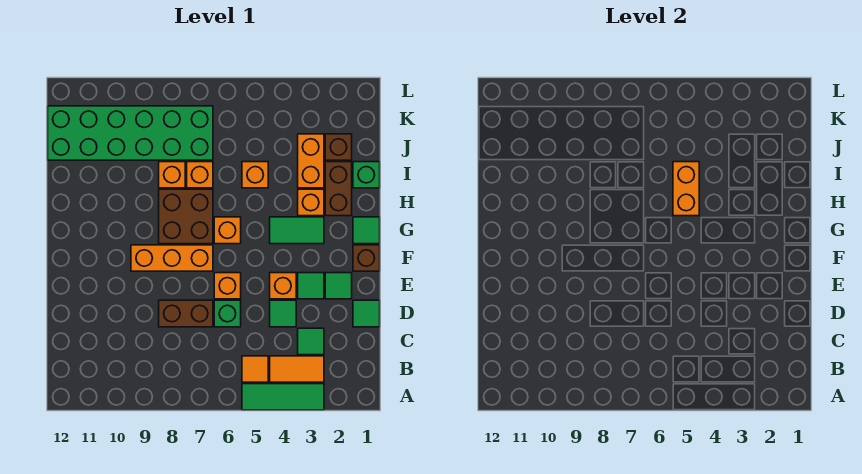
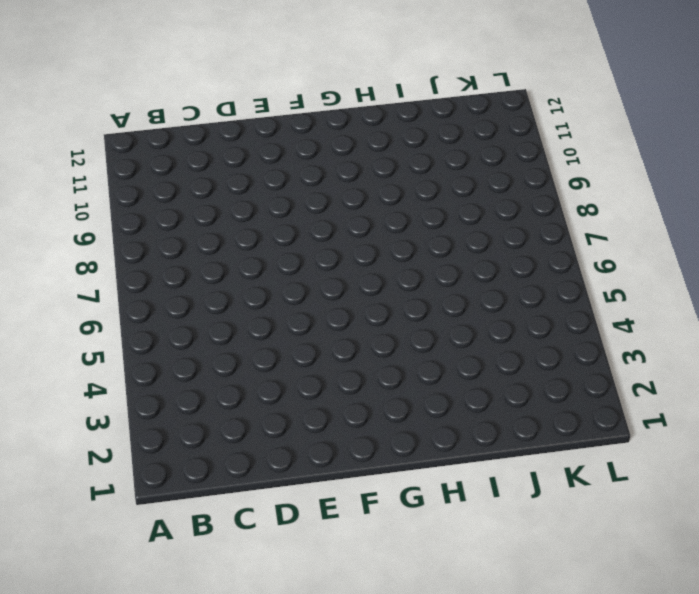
none -> green 1x3 tile [242,384,324,410]
none -> orange 1x2 tile [270,356,324,382]
none -> orange 1x1 tile [242,356,268,382]

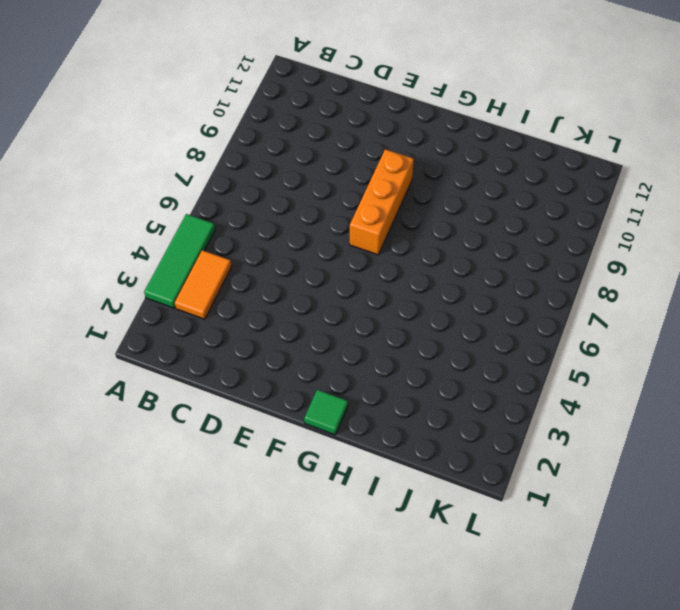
none -> orange 1x1 tile [242,356,268,382]
none -> green 1x1 tile [298,328,324,355]
none -> green 1x1 tile [353,300,380,327]

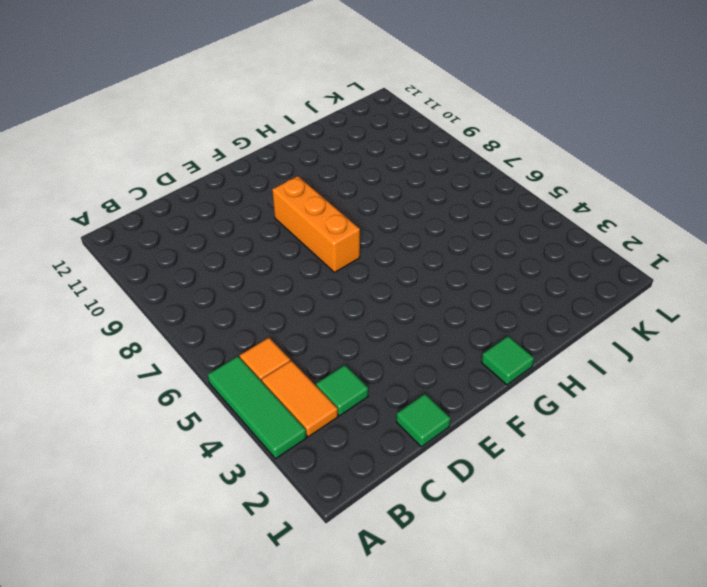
none -> green 1x1 tile [270,300,296,327]
none -> green 1x1 brick [214,300,241,327]
none -> brown 1x2 brick [159,300,213,327]

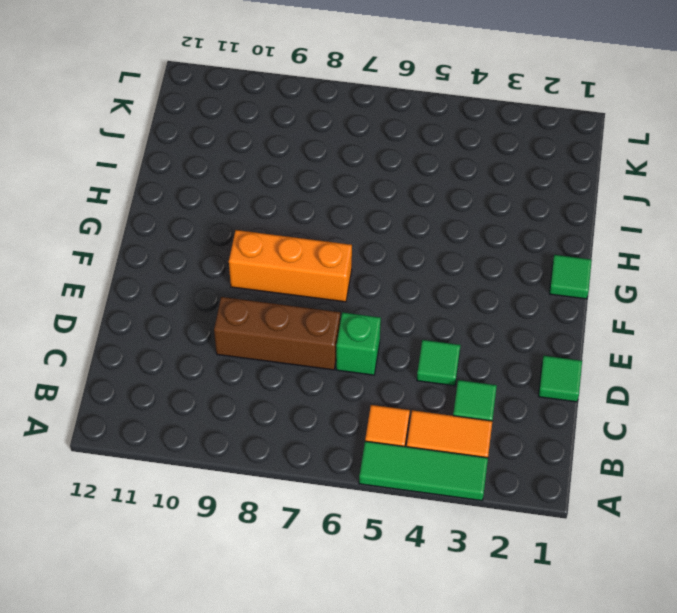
brown 1x3 brick [214,297,340,370] -> brown 1x2 brick [159,300,213,327]
none -> green 1x1 tile [325,273,352,299]
none -> green 1x1 tile [298,273,324,299]
none -> orange 1x1 brick [270,273,296,299]

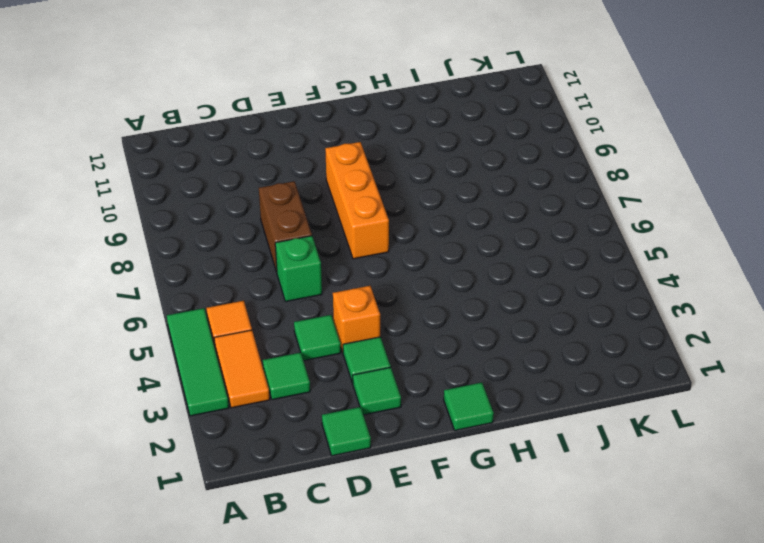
none -> orange 1x1 brick [214,273,241,299]
none -> brown 1x1 brick [353,245,380,271]
none -> green 1x2 tile [270,217,324,244]

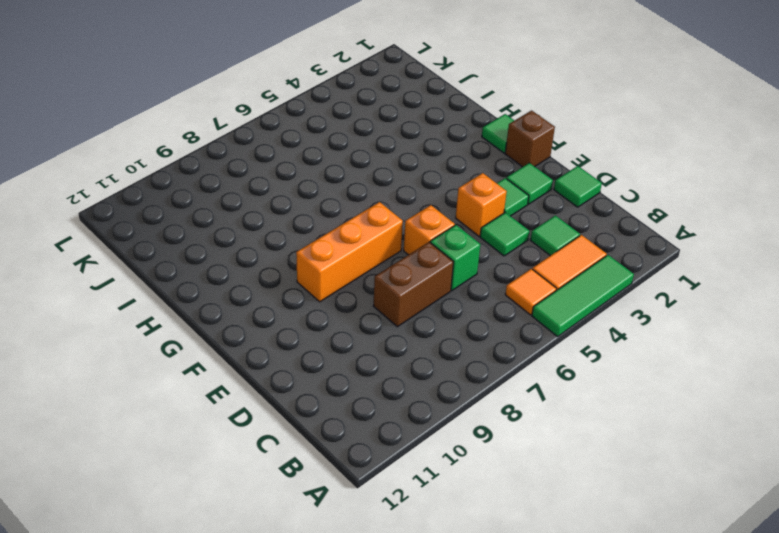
none -> green 1x2 tile [270,217,324,244]
none -> orange 1x1 brick [214,217,241,244]
none -> brown 2x2 brick [159,189,213,244]

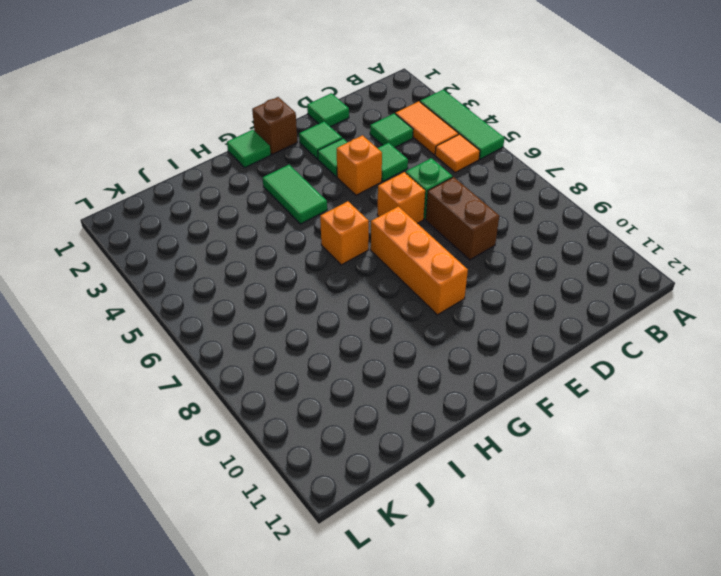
none -> brown 2x2 brick [159,189,213,244]
none -> brown 1x2 brick [325,162,352,216]
none -> orange 1x1 brick [298,189,324,216]

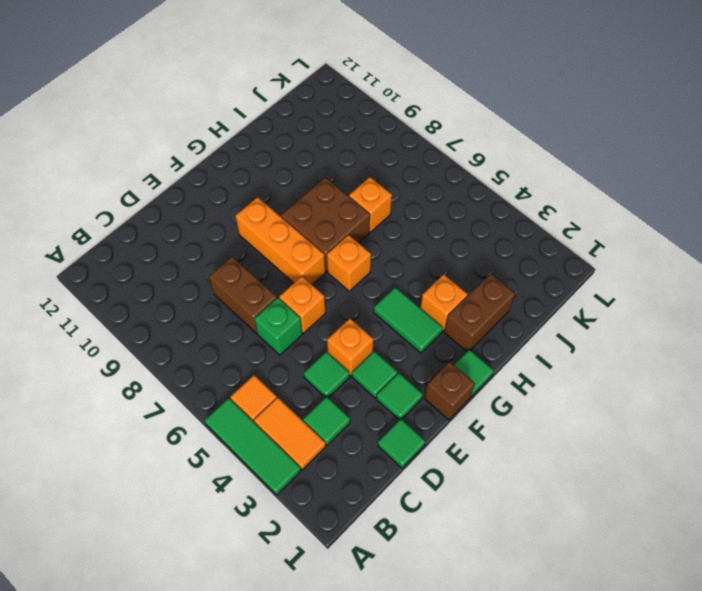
none -> green 1x1 brick [353,162,380,188]
none -> orange 1x2 brick [298,134,324,188]
none -> orange 1x1 brick [242,162,268,188]

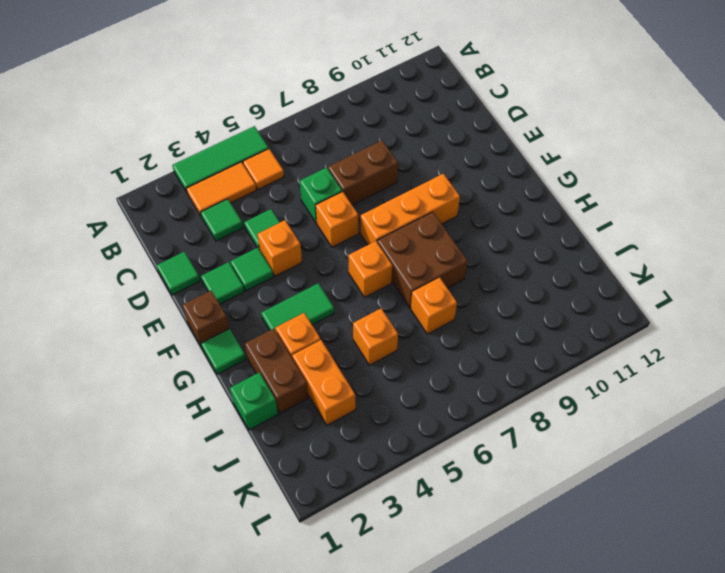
none -> orange 1x1 brick [159,162,185,188]
none -> brown 1x1 brick [325,134,352,160]
none -> green 2x6 brick [48,106,213,160]

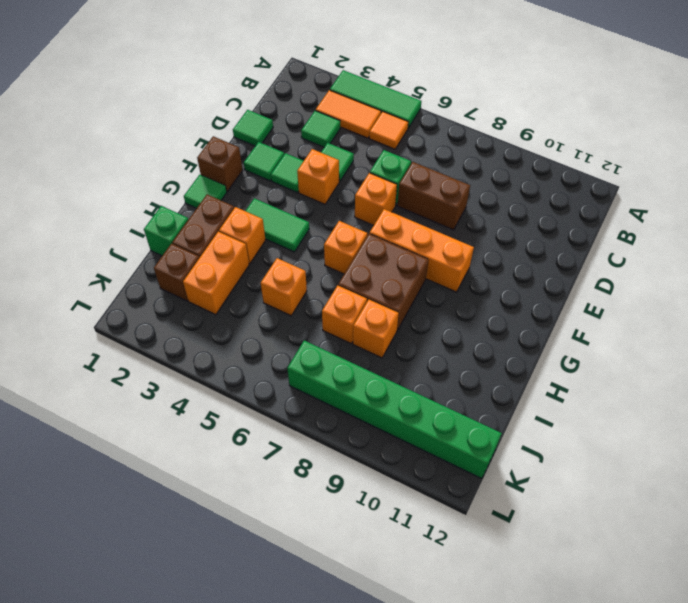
green 1x6 brick [287,341,502,479] -> green 2x6 brick [48,106,213,160]
none -> orange 1x2 brick [673,162,699,216]

